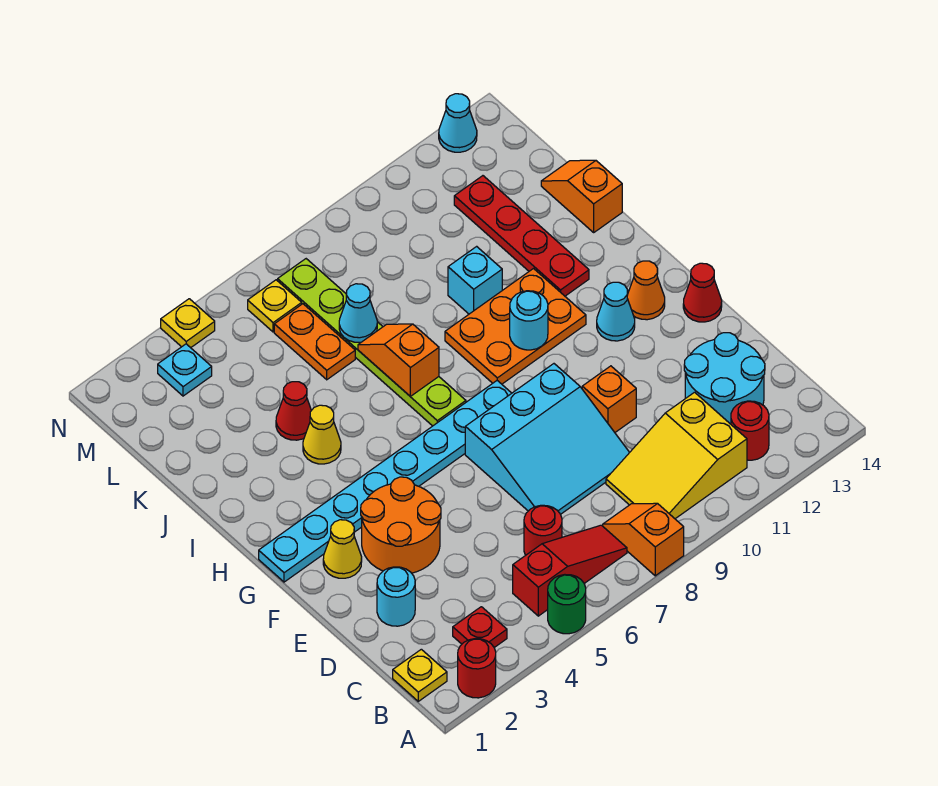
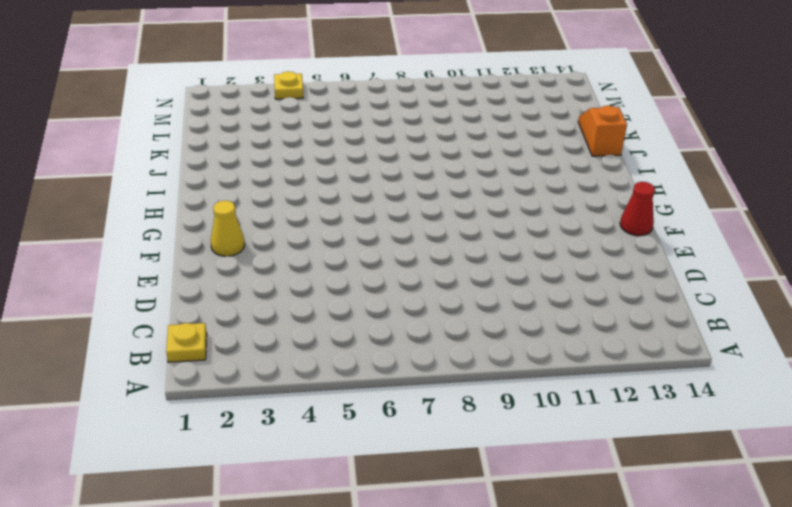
none -> red 1x1 round brick [458,639,496,698]
none -> green 1x1 round brick [548,575,586,634]
none -> orange 1x2 slope [603,503,684,576]
none -> red 1x1 plate [453,607,507,648]

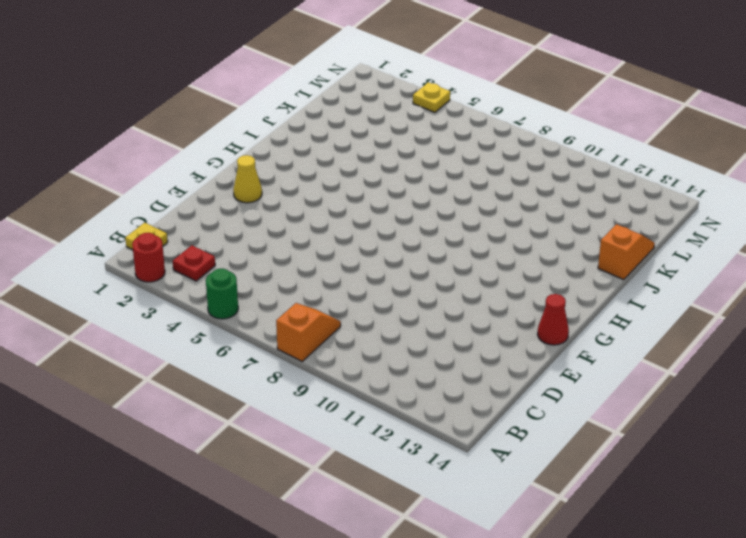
none -> red 1x3 slope [513,525,627,616]
none -> yellow 2x3 slope [606,392,747,519]
none -> red 1x1 round brick [731,401,769,460]
none -> red 1x1 round brick [524,505,562,555]

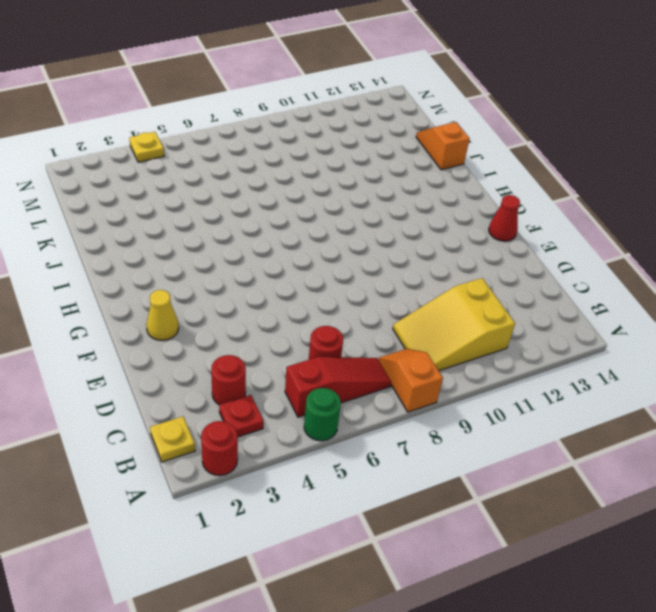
red 1x1 round brick [211,355,246,405] -> red 1x1 round brick moved to [731,401,769,460]
none -> cyan 2x2 round brick [684,333,765,424]
none -> cyan 1x1 round brick [377,567,415,626]
none -> cyan 3x3 slope [465,364,630,514]
none -> orange 2x2 round brick [361,477,441,573]

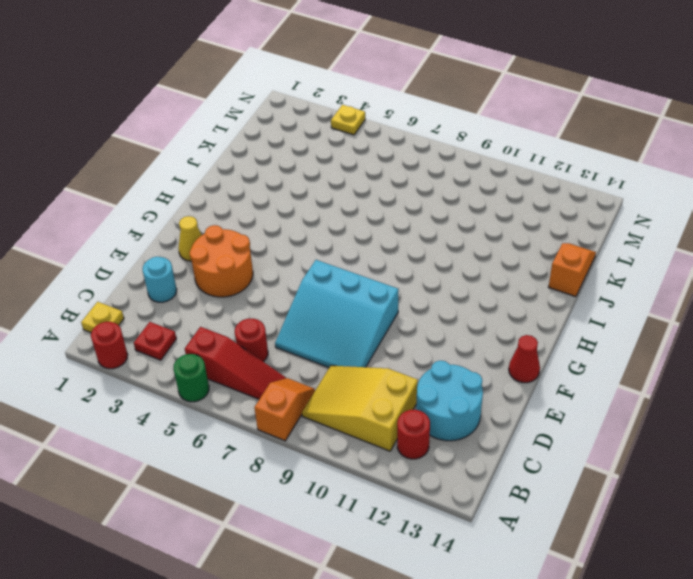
none -> orange 1x1 brick [582,366,636,432]
none -> cyan 1x8 plate [259,381,512,582]
none -> cyan 1x1 cone [597,282,635,341]
none -> orange 1x1 cone [627,261,665,320]

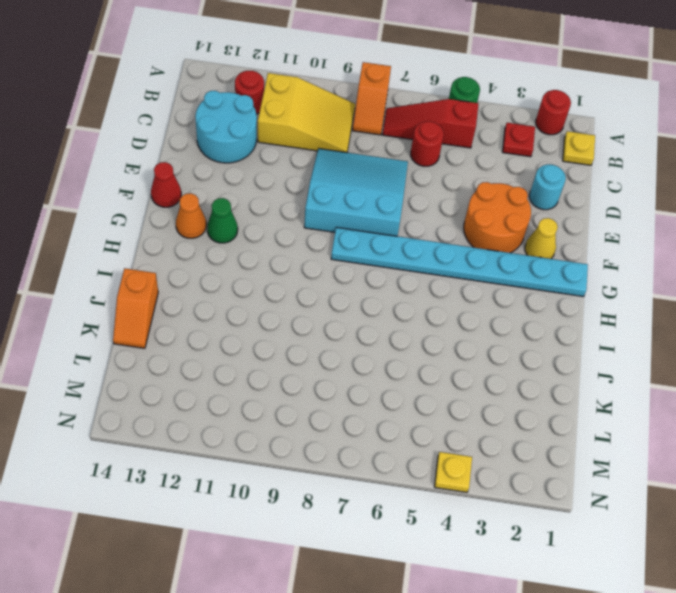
green 1x1 cone [207,198,238,243] -> cyan 1x1 cone [597,282,635,341]
none -> orange 1x1 brick [582,366,636,432]
none -> lime 1x6 plate [278,259,466,426]
none -> orange 2x3 plate [445,269,586,384]
none -> yellow 1x1 cone [303,405,341,464]

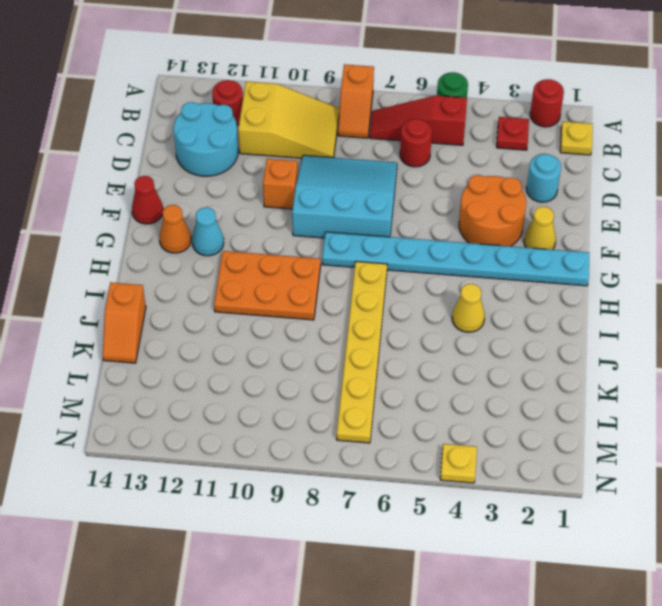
yellow 1x6 plate [337,261,387,443] -> lime 1x6 plate [278,259,466,426]
none -> red 1x4 plate [454,176,589,296]
none -> red 1x1 cone [276,382,311,440]
none -> cyan 1x1 brick [448,246,502,314]
none -> orange 1x2 plate [274,304,355,380]

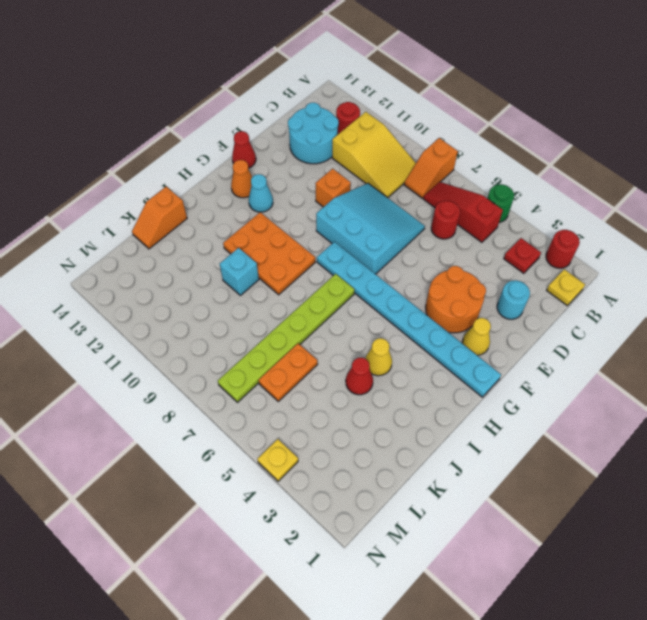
none -> red 1x4 plate [454,176,589,296]
none -> cyan 1x1 plate [158,344,212,396]
none -> yellow 1x1 plate [248,280,302,332]
none -> cyan 1x1 cone [439,94,477,152]

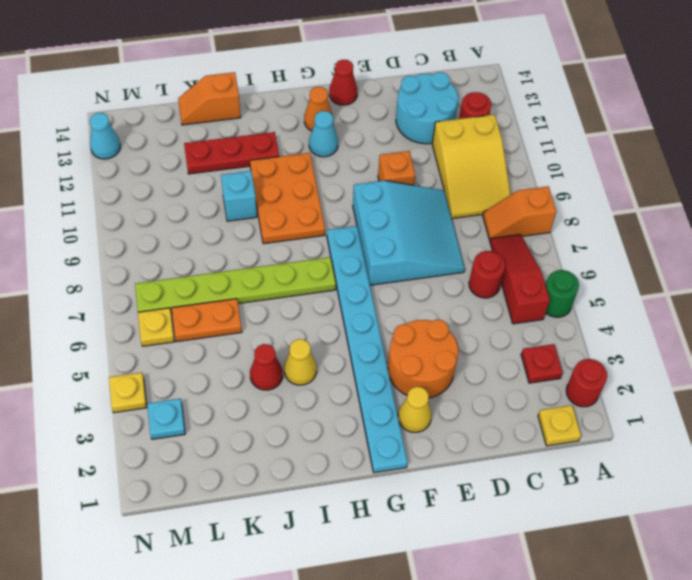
red 1x3 plate [184,132,279,174] -> red 1x4 plate [454,176,589,296]
none -> cyan 1x1 round brick [377,567,415,626]
none -> cyan 1x1 round brick [510,291,548,350]
none -> orange 1x2 slope [358,324,439,396]
none -> cyan 1x1 cone [339,284,377,342]

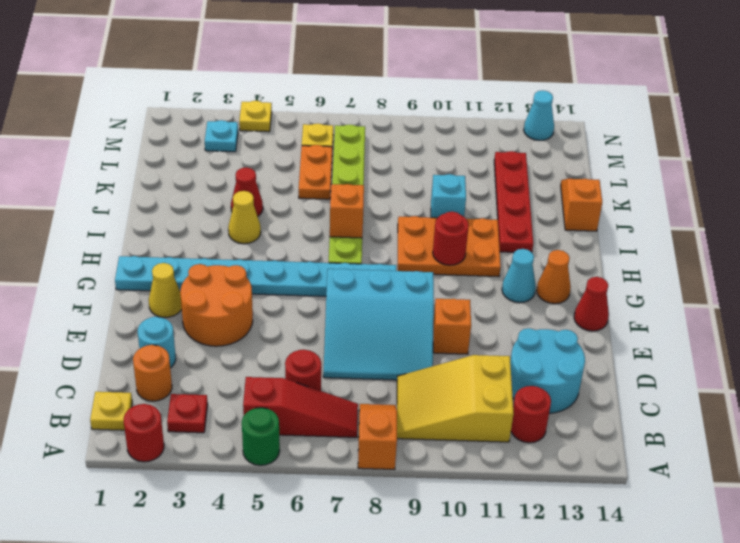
orange 1x1 round brick [133,345,172,401] -> none
red 1x1 round brick [433,212,469,265] -> cyan 1x1 round brick [510,291,548,350]
none -> cyan 1x1 cone [339,284,377,342]

